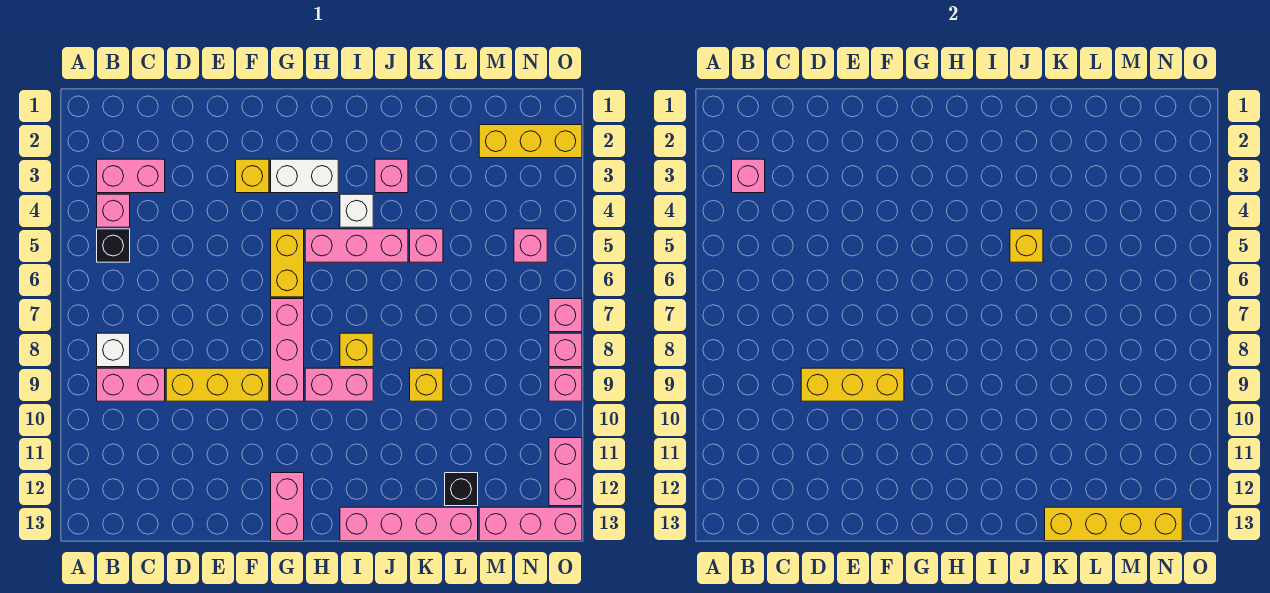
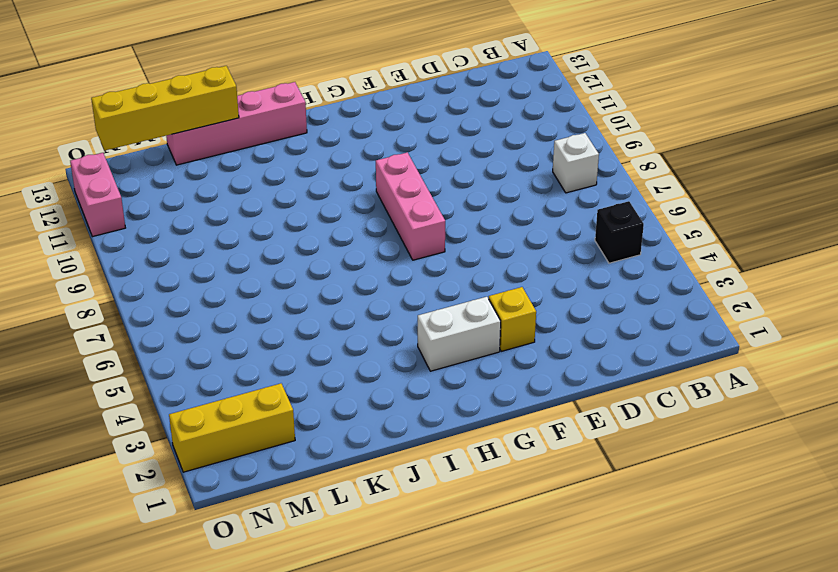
none -> pink 1x2 brick [97,159,165,193]
none -> pink 1x1 brick [97,194,130,227]
none -> pink 1x2 brick [97,368,165,401]
none -> yellow 1x3 brick [166,368,269,401]

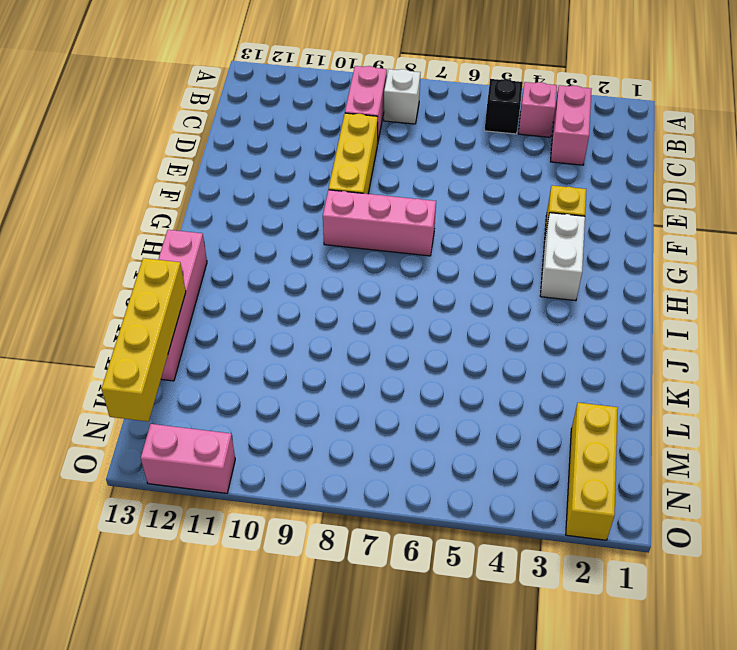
none -> yellow 1x2 brick [271,229,304,297]
none -> pink 1x2 brick [271,473,304,541]
none -> pink 1x3 brick [305,229,408,262]
none -> pink 1x2 brick [305,368,373,401]

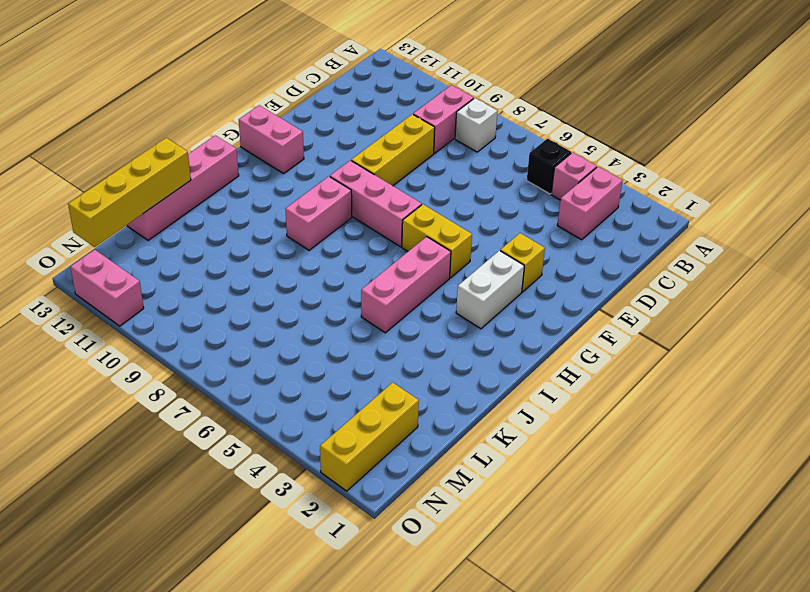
none -> white 1x1 brick [340,194,373,227]
none -> yellow 1x1 brick [340,333,373,367]
none -> pink 1x1 brick [375,159,408,193]
none -> pink 1x1 brick [410,229,443,262]

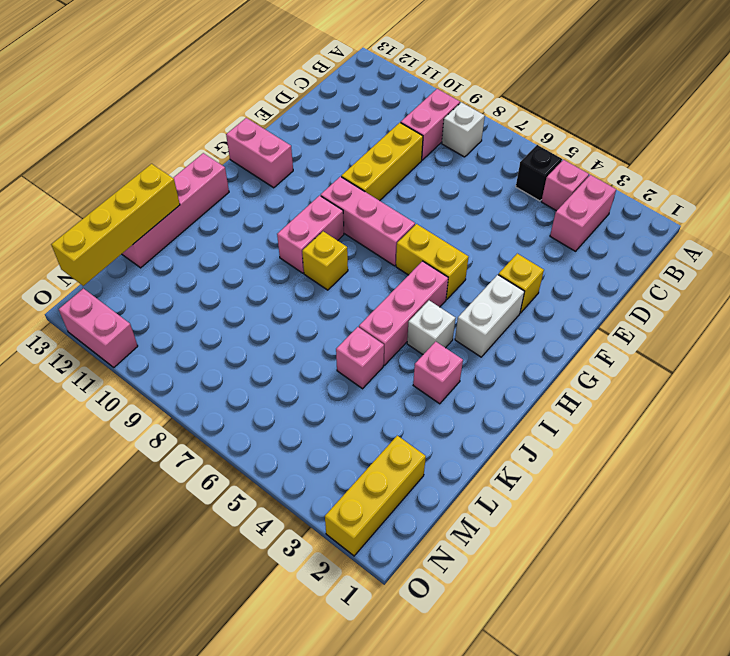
none -> yellow 1x1 brick [410,368,443,401]
none -> black 1x1 brick [445,473,478,506]
none -> pink 1x3 brick [479,507,582,541]
none -> pink 1x1 brick [514,229,547,262]

